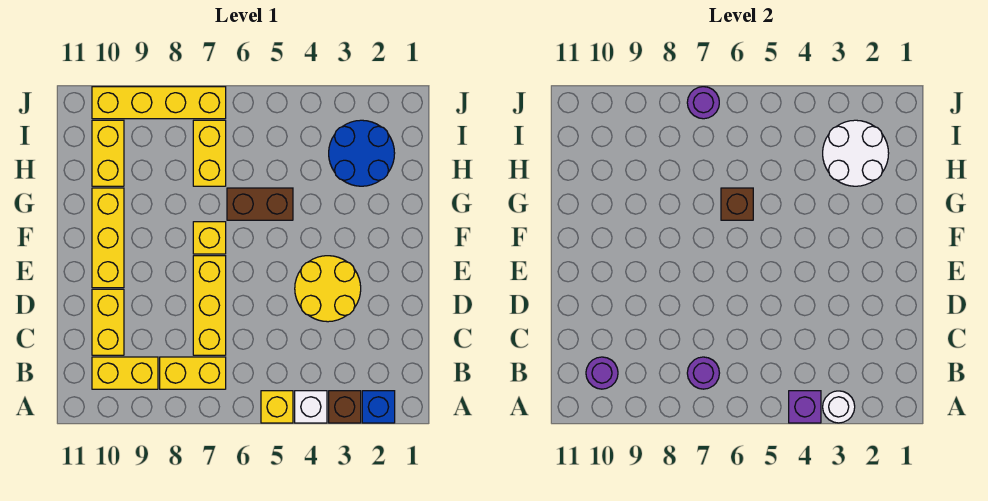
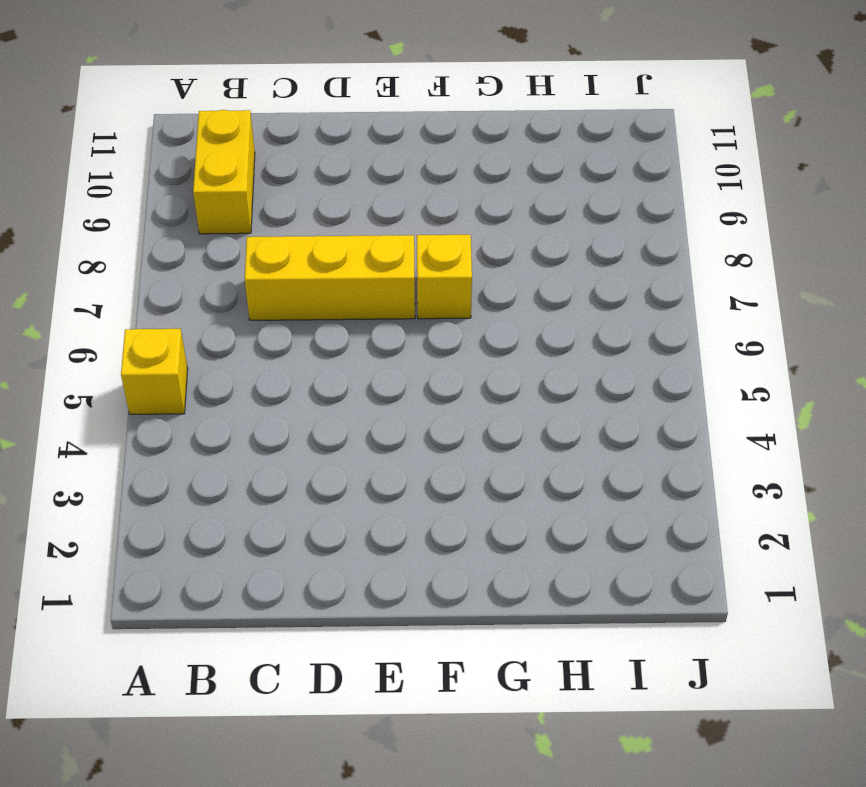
none -> blue 1x1 brick [362,391,395,423]
none -> brown 1x1 brick [329,391,361,423]
none -> white 1x1 brick [295,391,327,423]

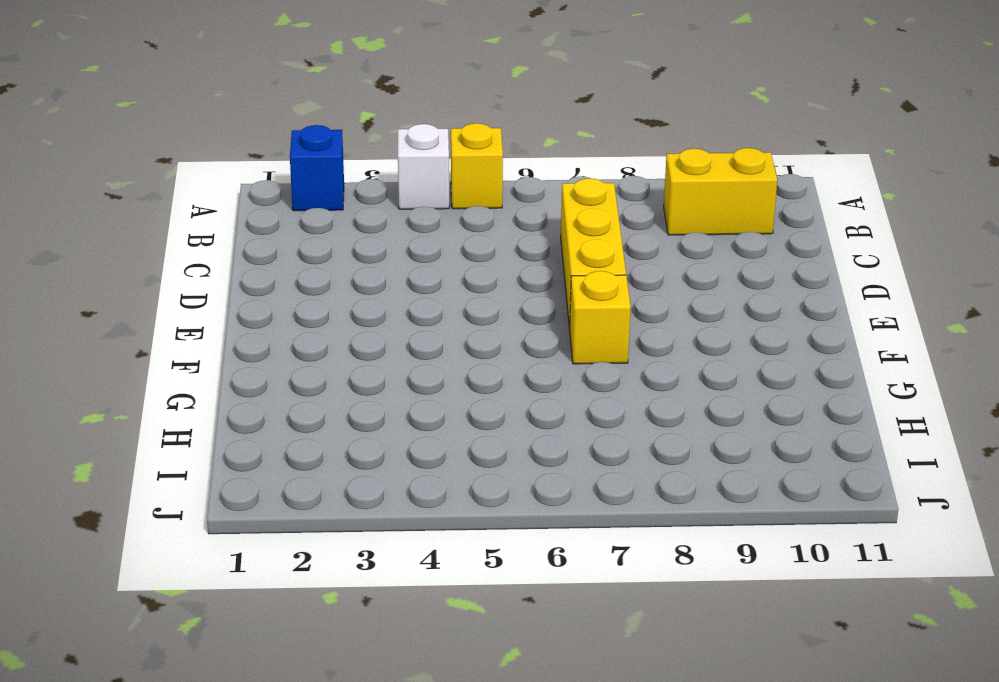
none -> brown 1x1 brick [329,391,361,423]
none -> yellow 1x2 brick [160,357,226,389]
none -> yellow 1x2 brick [92,289,124,355]

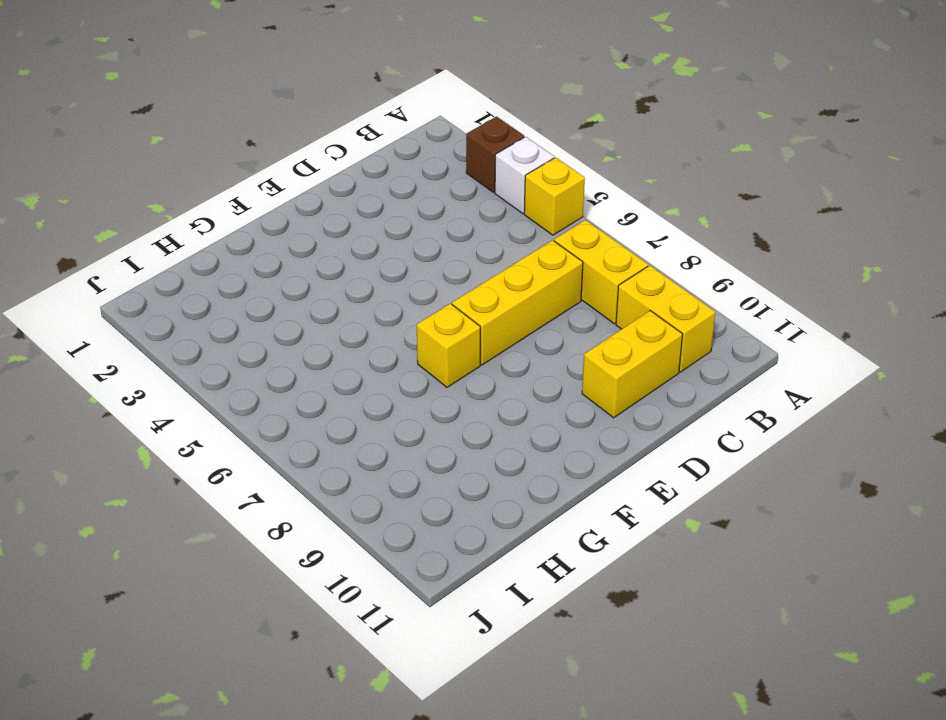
none -> blue 1x1 brick [362,391,395,423]
none -> yellow 2x2 round brick [295,256,361,322]
none -> yellow 1x3 brick [92,188,124,288]

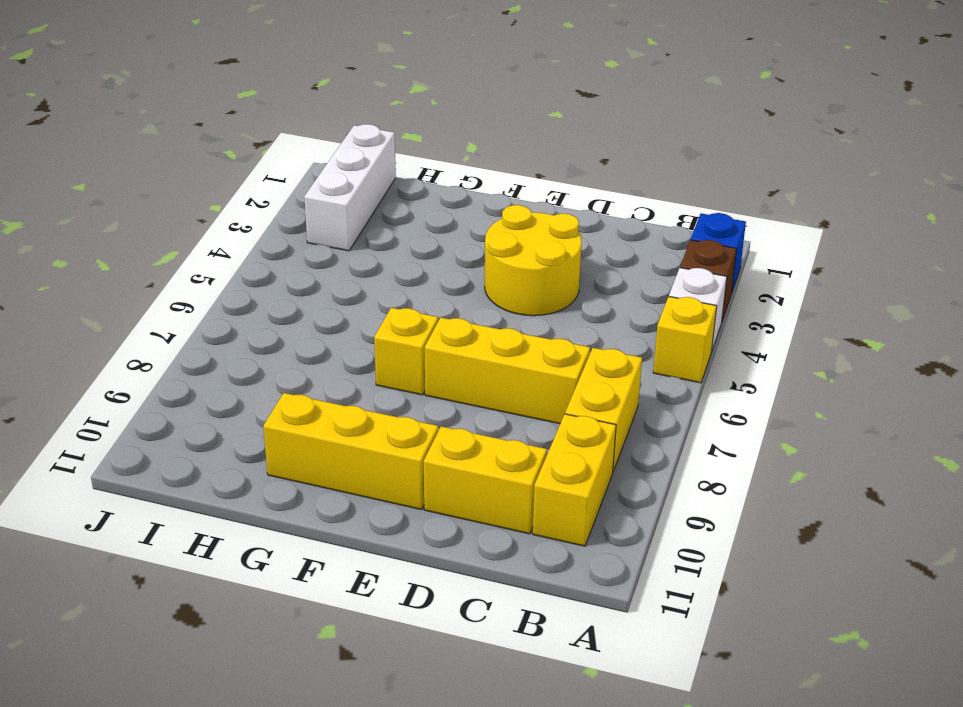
white 1x3 brick [304,124,396,251] -> blue 2x2 round brick [329,120,395,186]
none -> brown 1x2 brick [227,188,293,220]
none -> yellow 1x2 brick [193,120,226,186]
none -> yellow 1x2 brick [92,120,124,186]

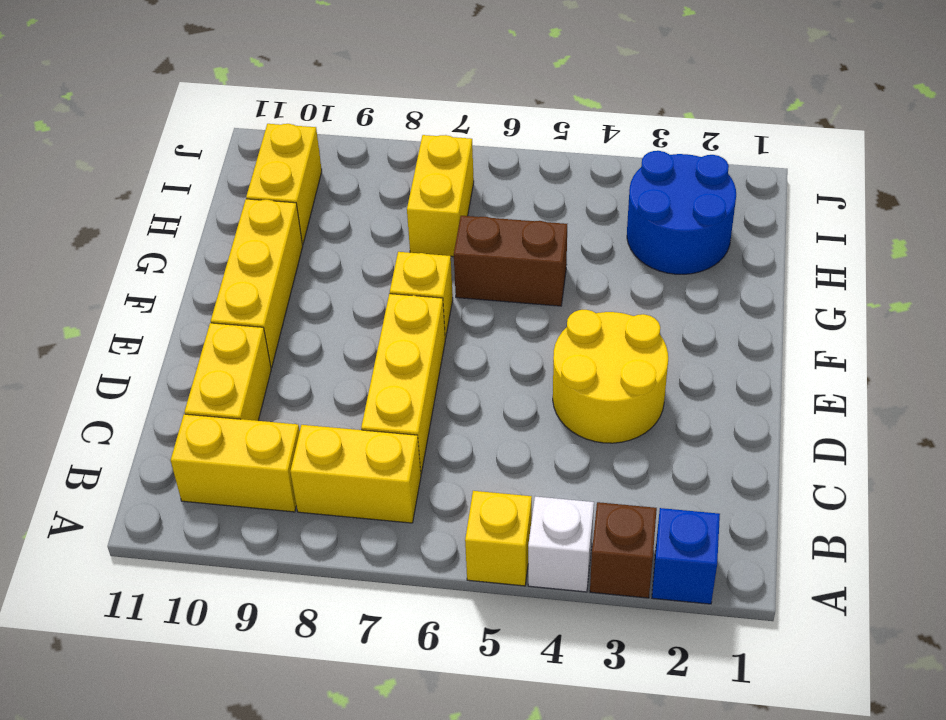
none -> yellow 1x4 brick [92,87,226,119]
none -> white 1x1 round brick [823,391,855,423]
none -> purple 1x1 brick [789,391,821,423]

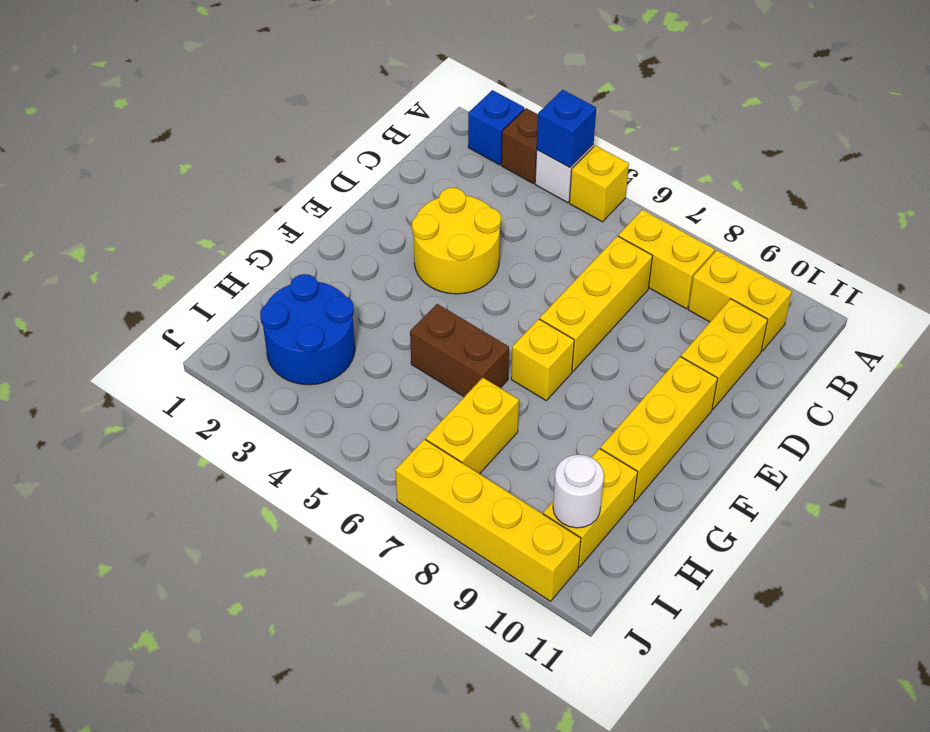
blue 1x1 brick [537,90,596,168] -> purple 1x1 brick [789,391,821,423]
white 1x1 round brick [553,455,604,528] -> white 1x1 round brick moved to [823,391,855,423]
none -> purple 1x1 round brick [687,357,719,389]
none -> purple 1x1 round brick [586,357,618,389]
none -> brown 1x1 brick [721,188,753,220]

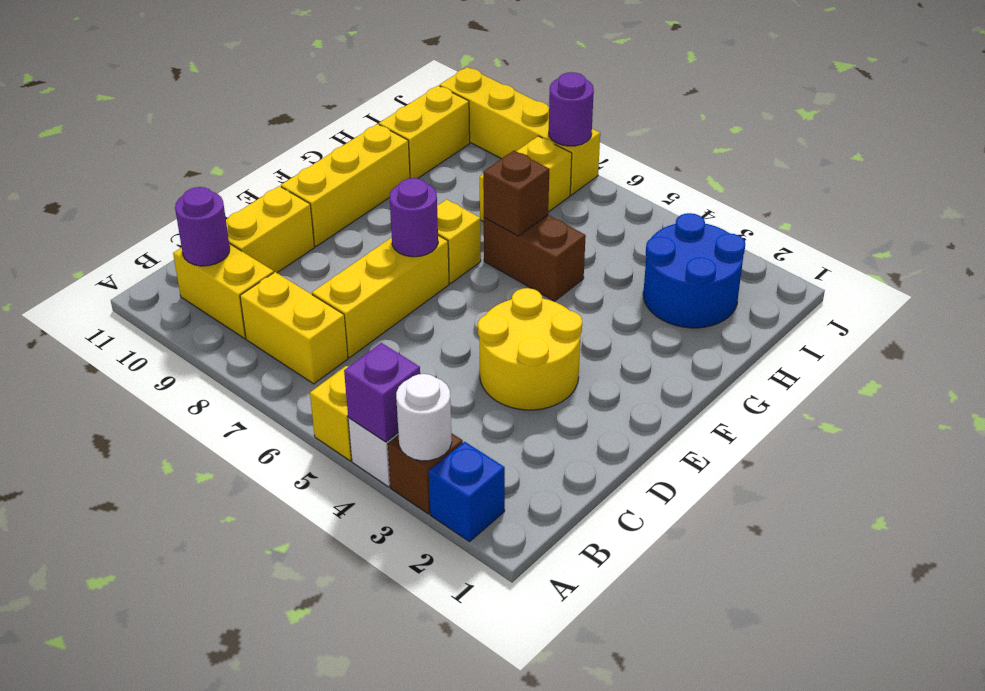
purple 1x1 round brick [389,178,438,257] -> purple 1x1 round brick moved to [687,357,719,389]
none -> white 2x2 round brick [823,120,889,186]

